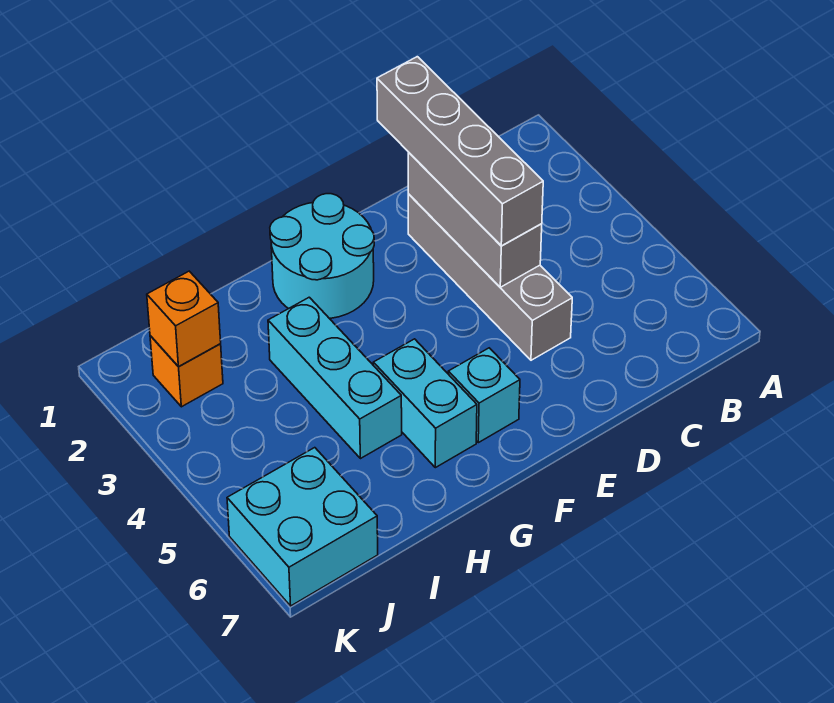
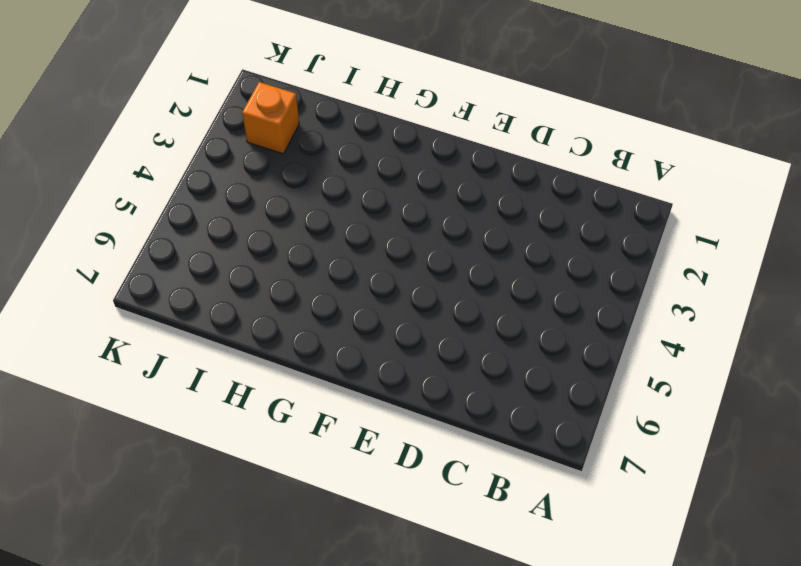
none -> grey 1x4 brick [408,194,572,360]
none -> cyan 2x2 round brick [270,194,374,319]

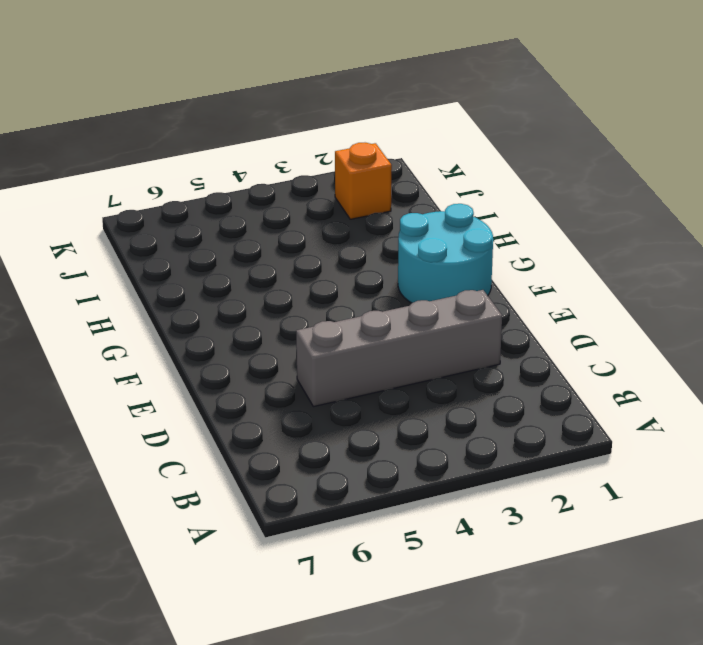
none -> cyan 1x1 brick [448,348,520,443]
none -> cyan 1x2 brick [373,339,477,468]

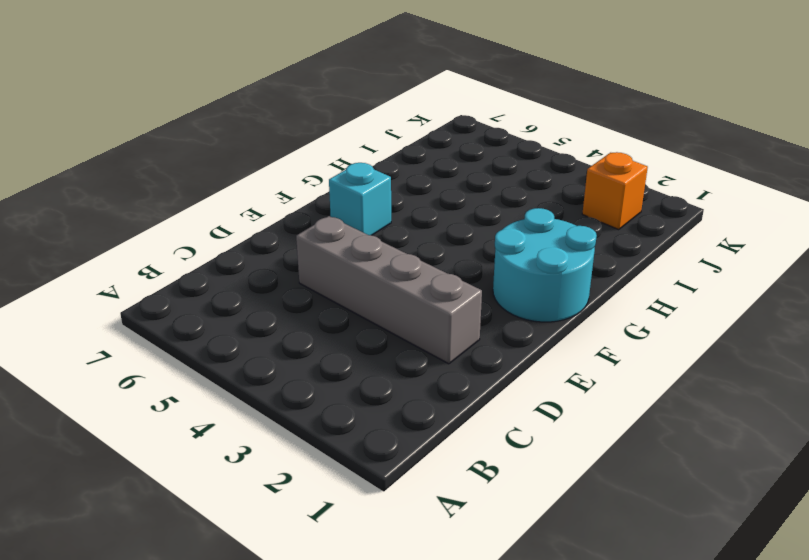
none -> cyan 1x2 brick [373,339,477,468]
none -> cyan 1x3 brick [268,297,402,459]

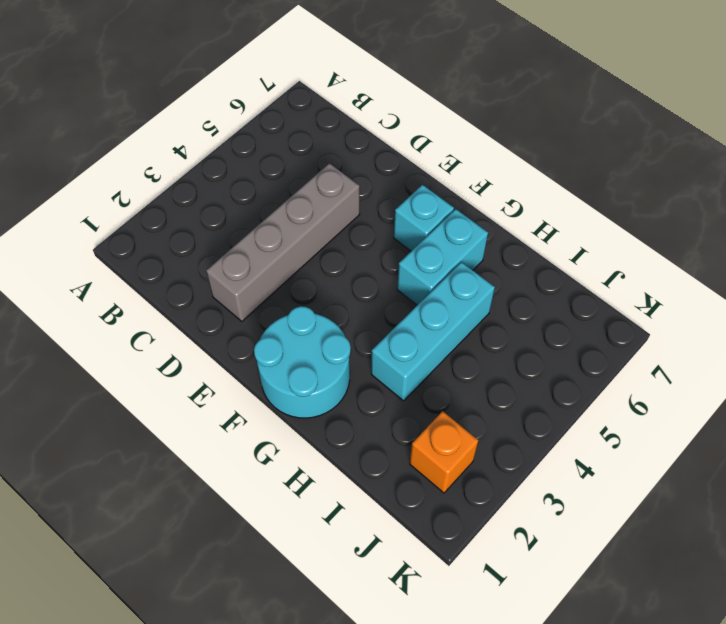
none -> cyan 2x2 brick [227,448,378,606]
none -> grey 1x3 brick [408,152,542,287]

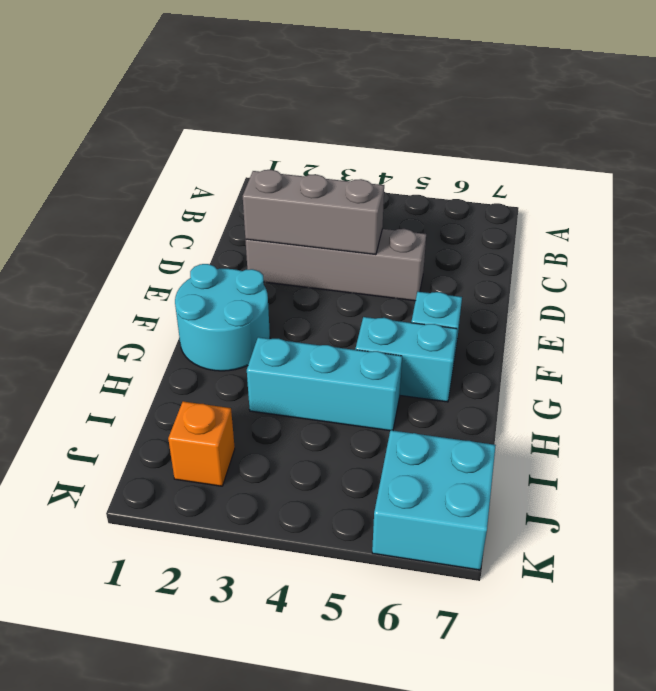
none -> orange 1x1 brick [147,271,221,367]
none -> grey 1x4 brick [377,57,543,246]

